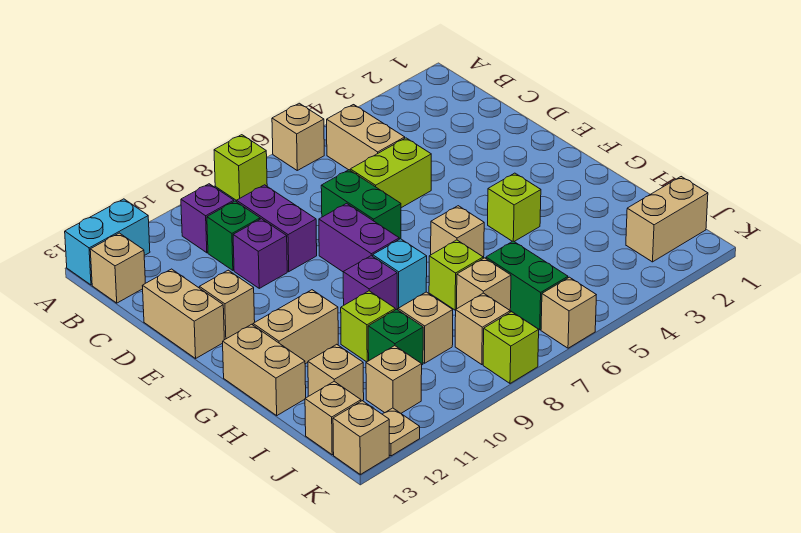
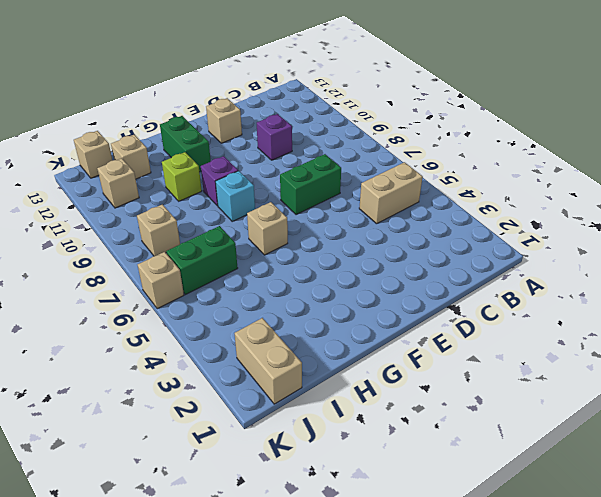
green 1x2 brick [160,116,211,172] -> tan 1x2 brick [253,290,338,364]
none -> tan 1x1 brick [272,103,324,170]
none -> lime 1x1 brick [214,135,267,201]
none -> cyan 1x2 brick [65,199,150,285]
none -> purple 1x1 brick [181,184,234,253]

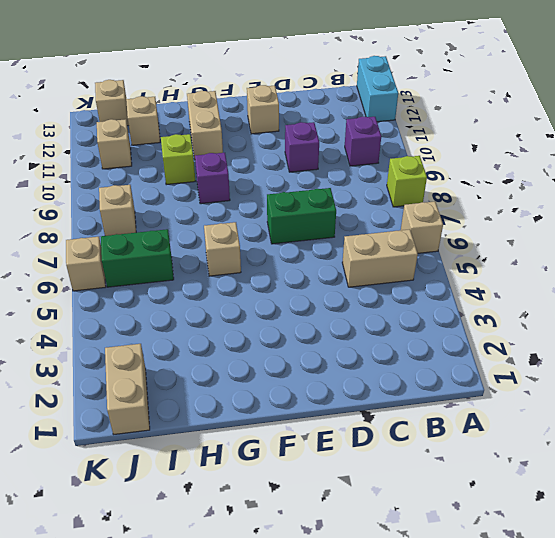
none -> tan 1x1 brick [90,233,145,303]
none -> purple 1x2 brick [237,185,317,272]
none -> green 1x1 brick [207,201,260,270]
none -> lime 1x2 brick [350,138,431,208]

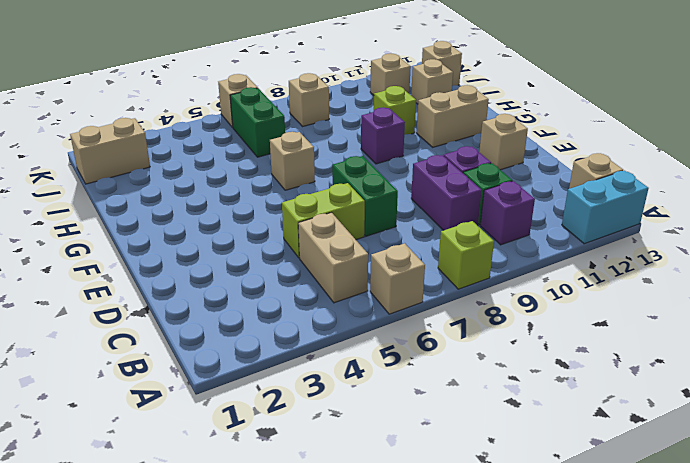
none -> tan 1x2 brick [142,269,224,358]
none -> purple 1x2 brick [319,203,399,272]
none -> lime 1x1 brick [488,173,541,242]
none -> cyan 1x1 brick [373,239,427,308]

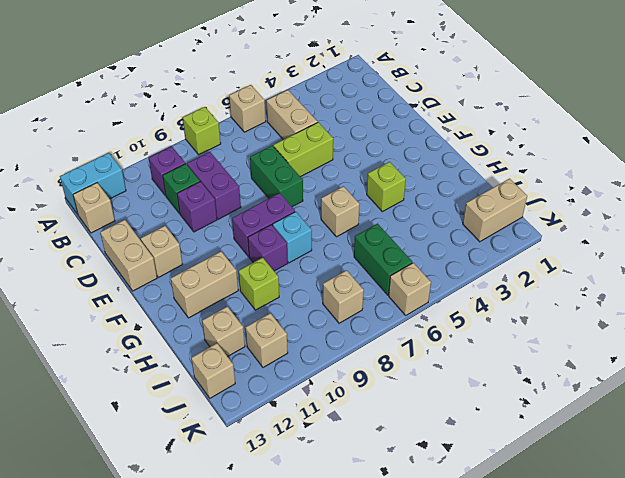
purple 1x2 brick [232,193,295,257] -> purple 1x2 brick turned to [319,203,399,272]
none -> tan 1x2 brick [223,324,306,415]
none -> lime 1x1 brick [429,240,483,310]
none -> tan 1x1 brick [457,258,511,310]
none -> tan 1x1 brick [398,292,453,363]

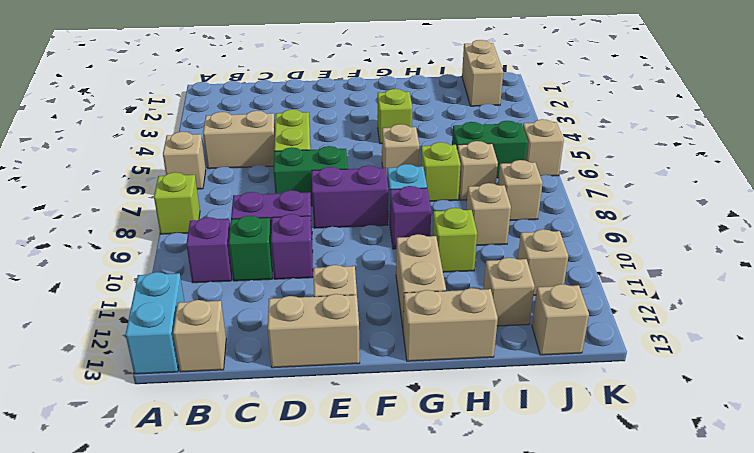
none -> green 1x1 brick [368,309,423,365]
none -> lime 1x1 brick [483,312,539,383]
none -> tan 1x1 plate [382,408,420,456]
none -> tan 1x1 brick [333,401,389,474]

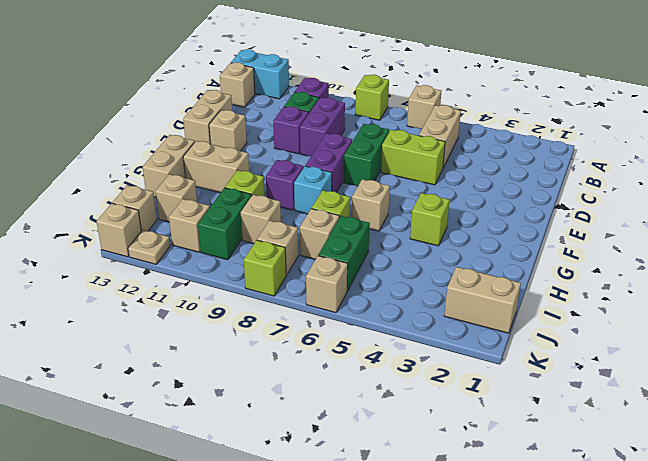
green 1x2 brick [198,188,252,260] -> green 1x1 brick [368,309,423,365]

